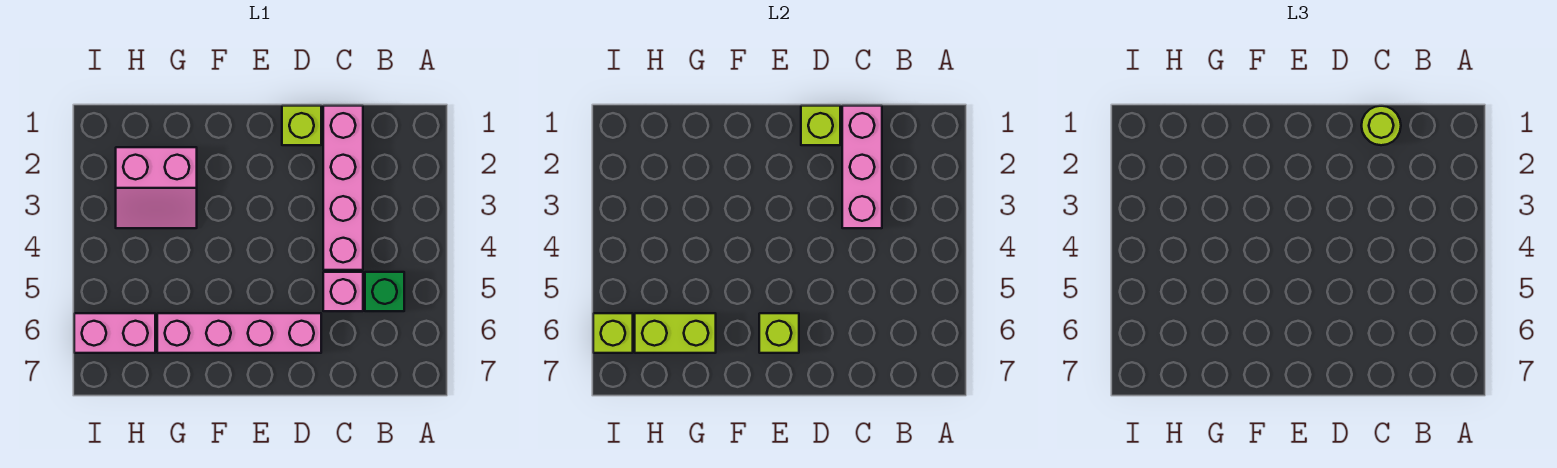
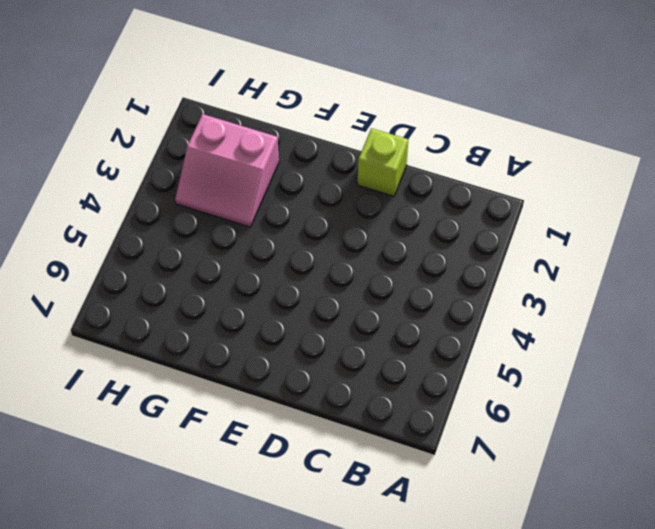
none -> green 1x1 brick [365,272,404,311]
none -> pink 1x4 brick [323,106,363,270]
none -> pink 1x1 brick [323,272,363,311]

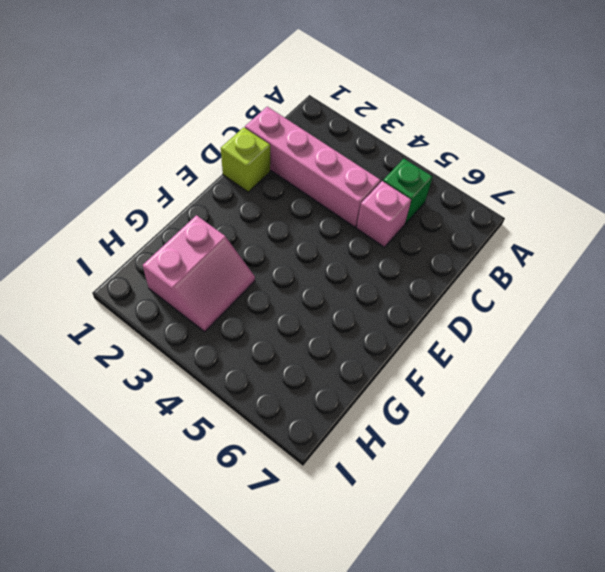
none -> pink 1x4 brick [157,313,321,353]
none -> pink 1x2 brick [74,313,155,353]
none -> pink 1x3 brick [842,106,882,228]

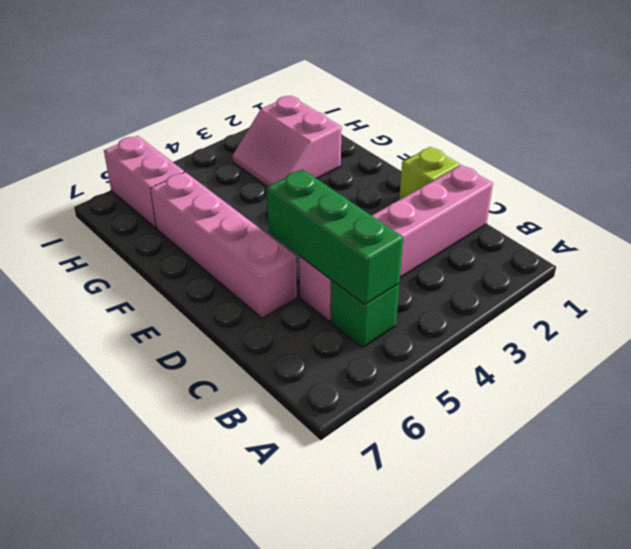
green 1x3 brick [267,169,403,305] -> none
none -> pink 1x3 brick [842,106,882,228]
none -> lime 1x1 brick [801,106,840,145]
none -> lime 1x1 brick [759,313,799,353]

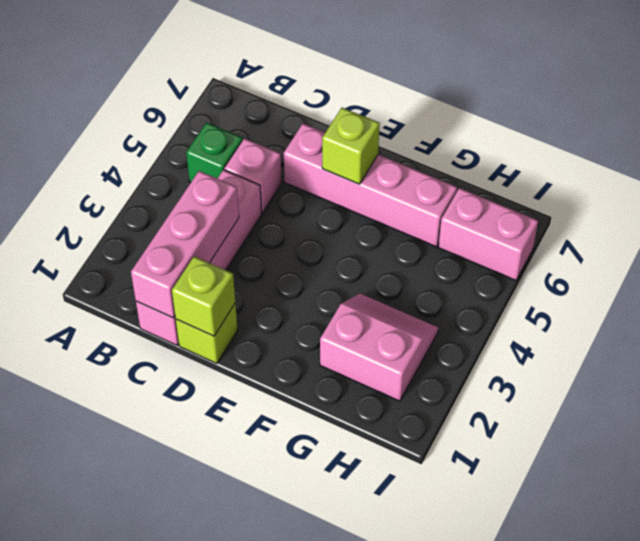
none -> lime 1x2 brick [635,313,716,353]
none -> lime 1x1 brick [593,313,633,353]
none -> lime 1x1 round brick [1361,106,1401,145]

